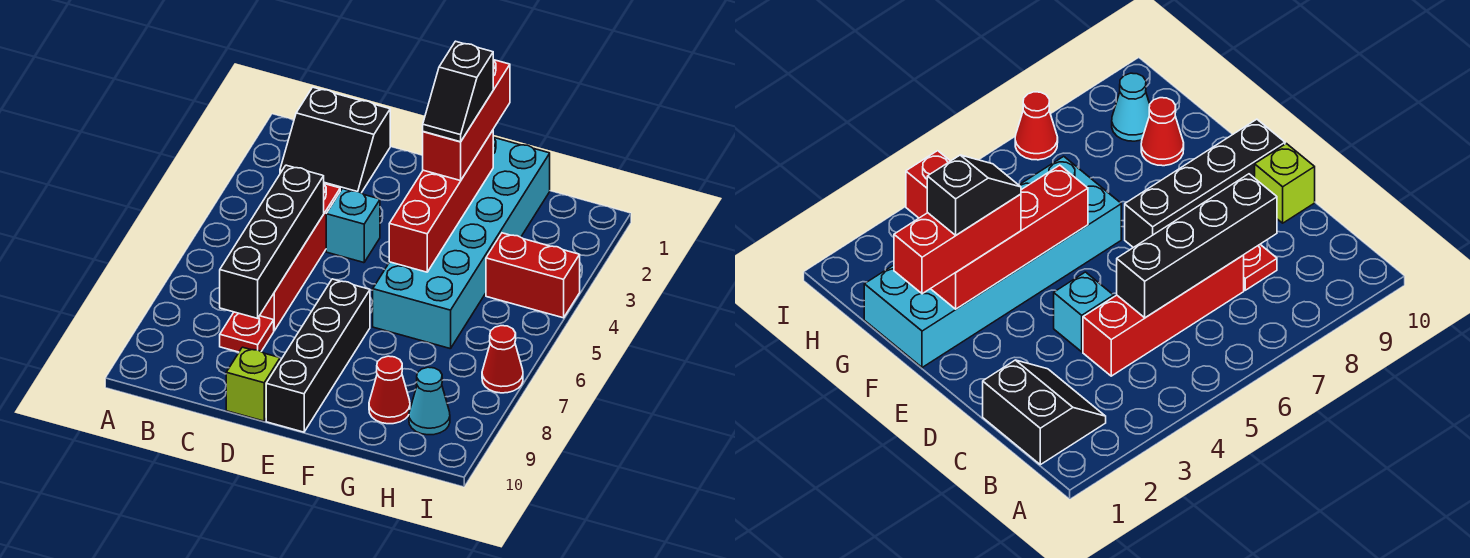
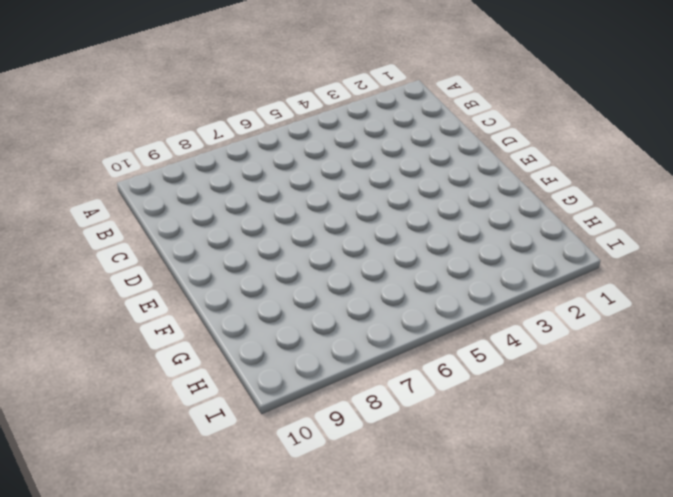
none -> black 2x2 slope [280,87,390,193]
none -> red 1x4 brick [260,184,340,331]
none -> red 1x1 plate [220,312,274,352]

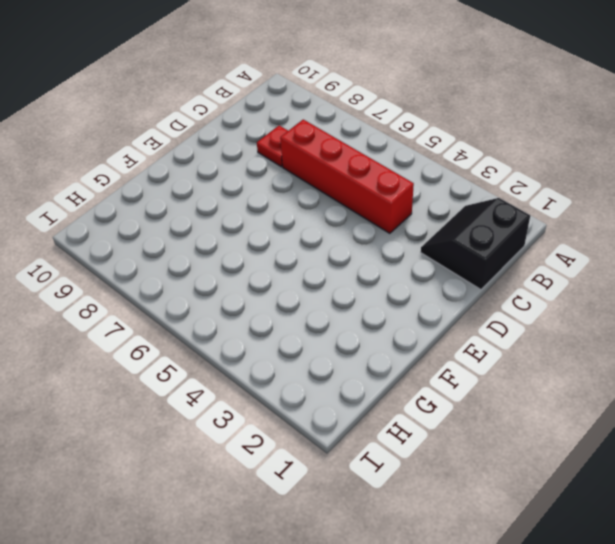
none -> cyan 1x1 brick [326,189,380,263]
none -> lime 1x1 brick [226,347,280,421]
none -> black 1x4 brick [266,279,370,432]

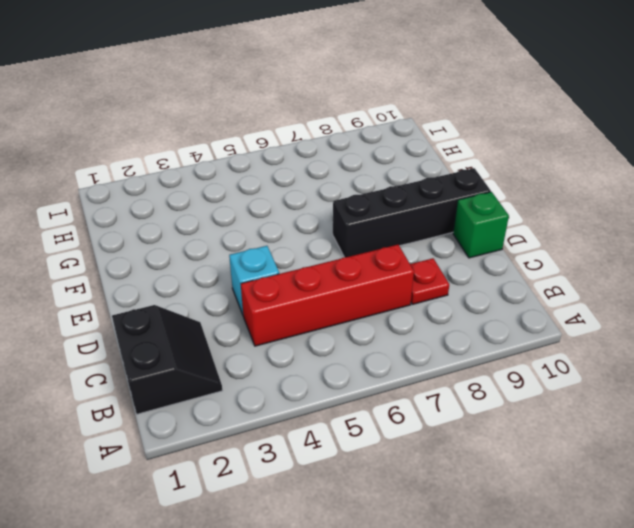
green 1x1 brick [453,192,509,258] -> lime 1x1 brick [226,347,280,421]
none -> cyan 2x6 brick [373,138,550,349]
none -> red 1x1 cone [369,356,410,424]
none -> red 1x2 brick [486,233,580,318]

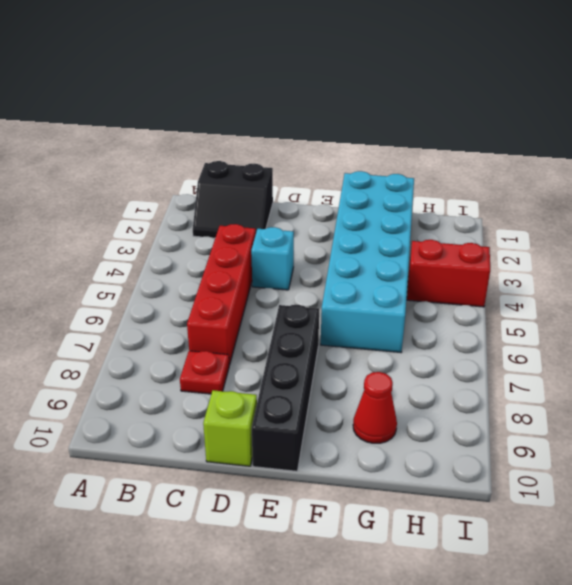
none -> cyan 1x1 cone [409,367,450,435]
none -> red 1x1 cone [482,326,523,393]
none -> black 1x4 brick [220,165,324,318]

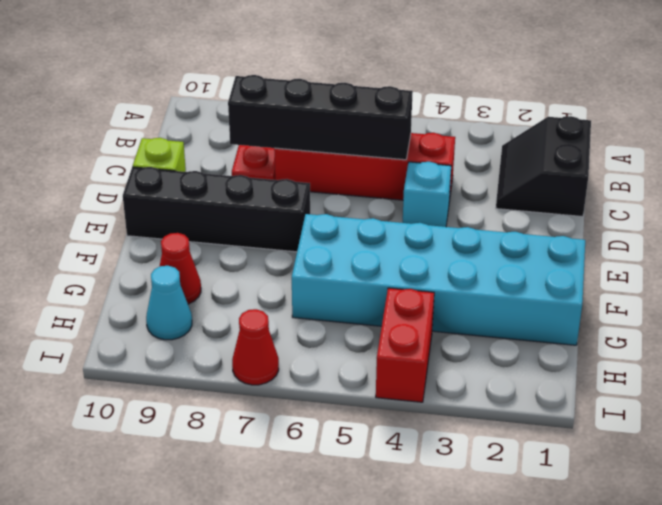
none -> red 1x4 brick [389,130,494,272]
none -> red 1x3 brick [423,60,510,181]
none -> black 1x2 slope [423,41,493,142]

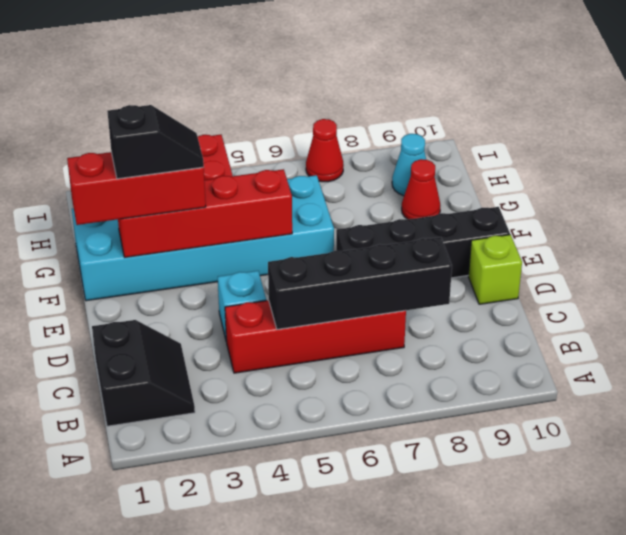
none -> red 1x1 plate [220,312,274,352]

